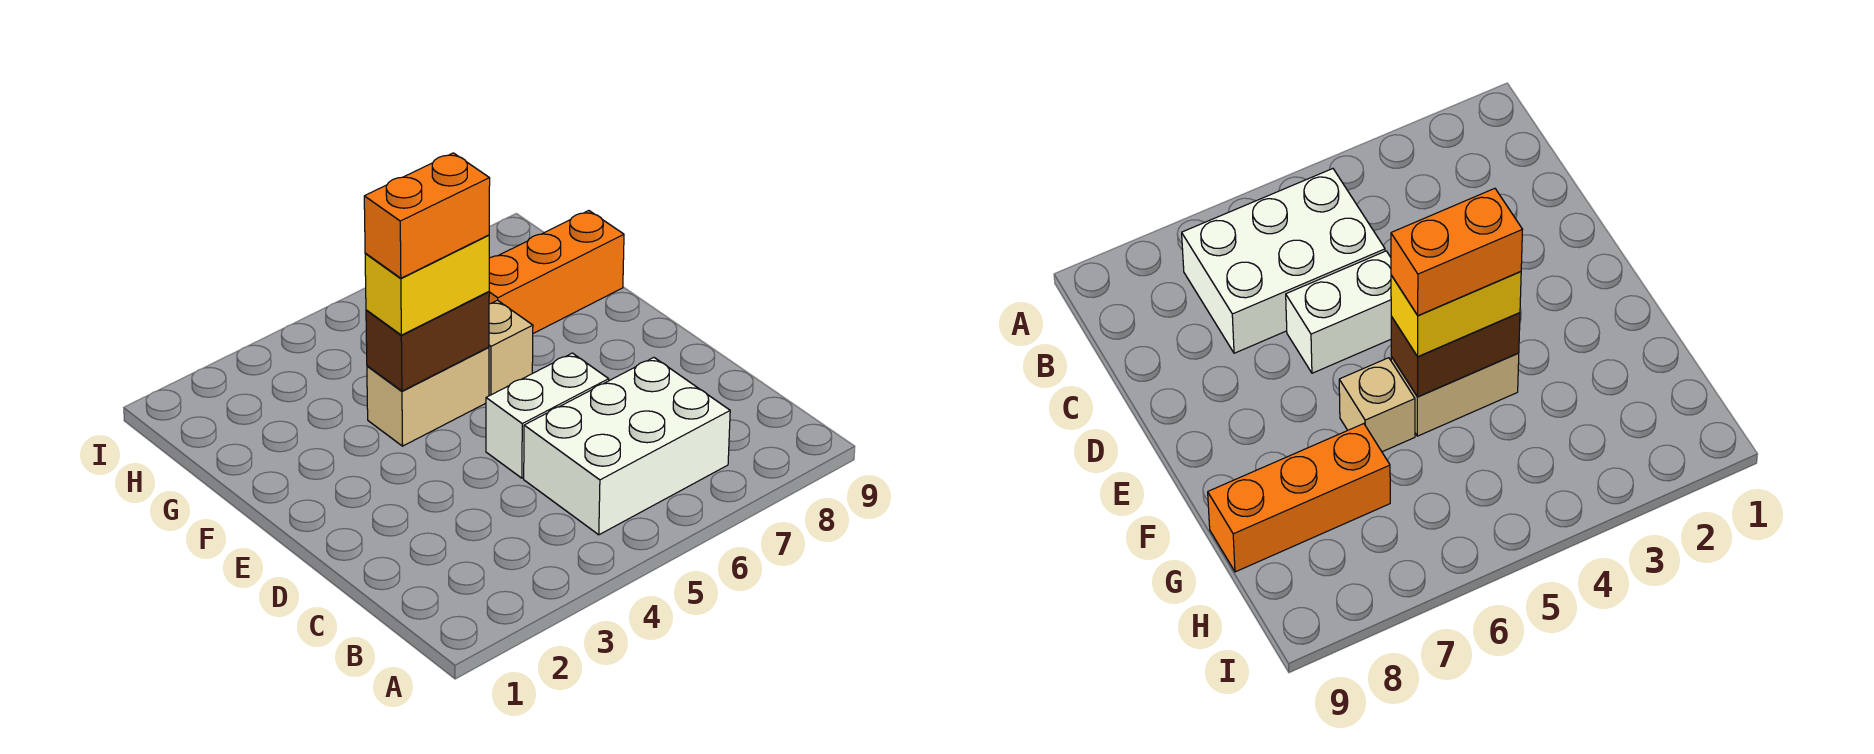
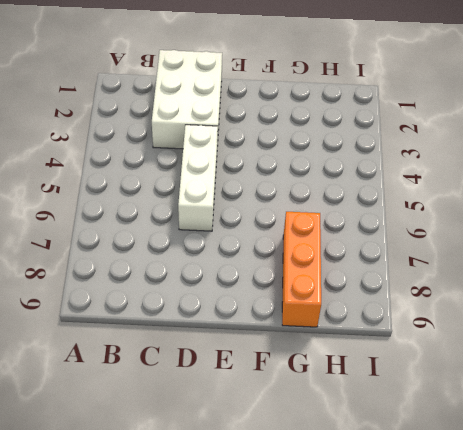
white 2x3 brick [152,50,222,149] -> white 2x3 brick moved to [524,358,730,535]
white 1x3 brick [178,125,218,231] -> white 1x2 brick [486,353,609,478]
none -> tan 1x2 brick [367,347,489,446]
none -> tan 1x1 brick [489,300,533,396]

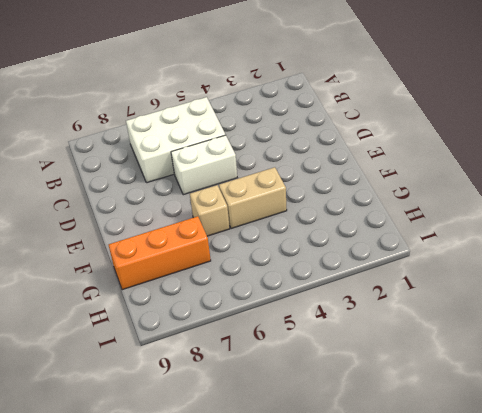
none -> brown 1x2 brick [366,292,489,391]
none -> yellow 1x2 brick [365,235,489,335]

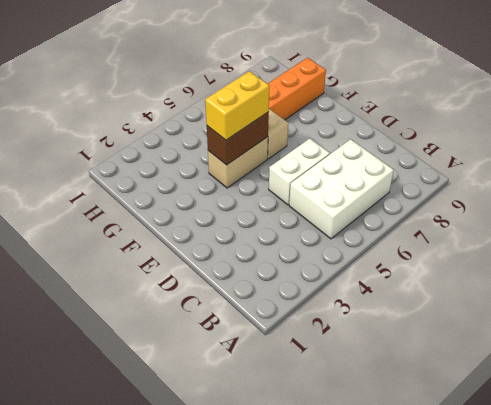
none -> orange 1x2 brick [364,153,490,278]

